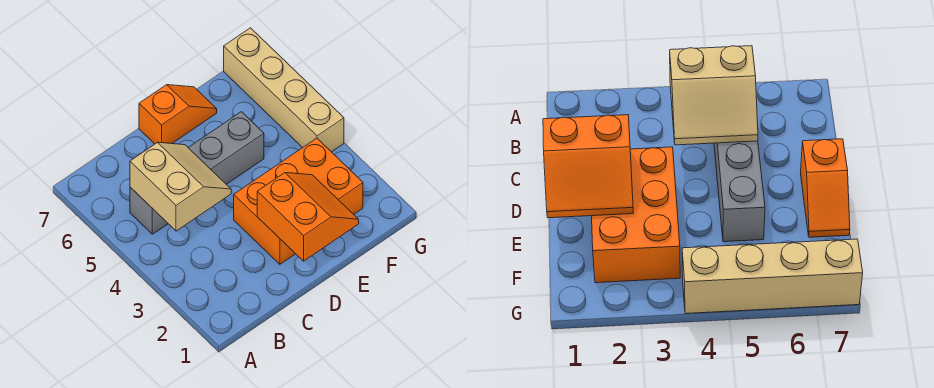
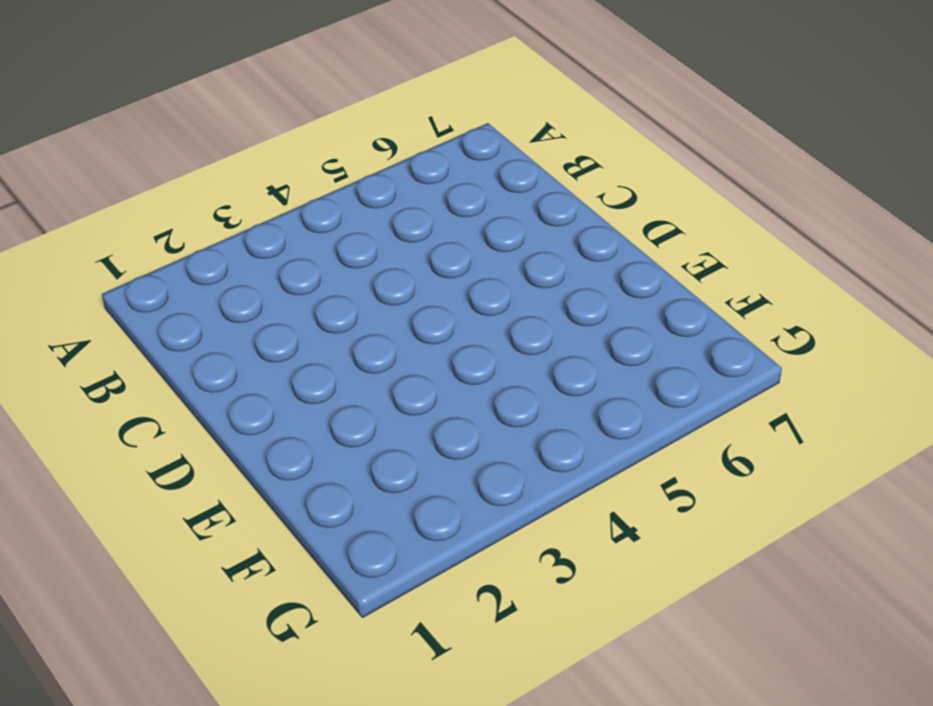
none -> grey 1x4 brick [130,112,264,234]
none -> orange 2x3 brick [234,138,363,264]

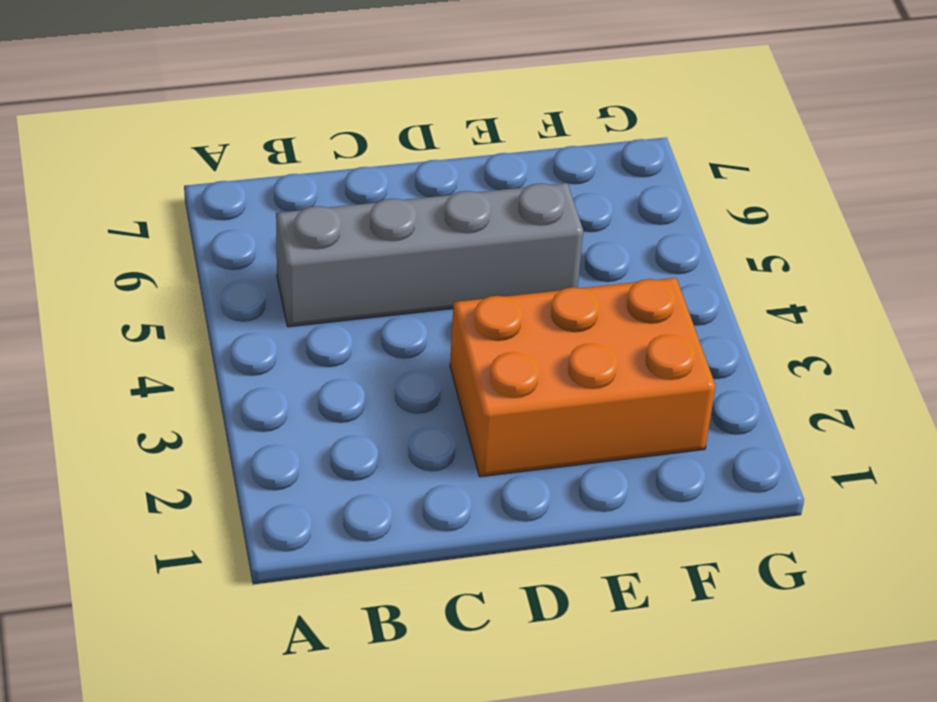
none -> orange 1x2 slope [139,85,217,144]
none -> tan 1x4 brick [224,28,344,152]

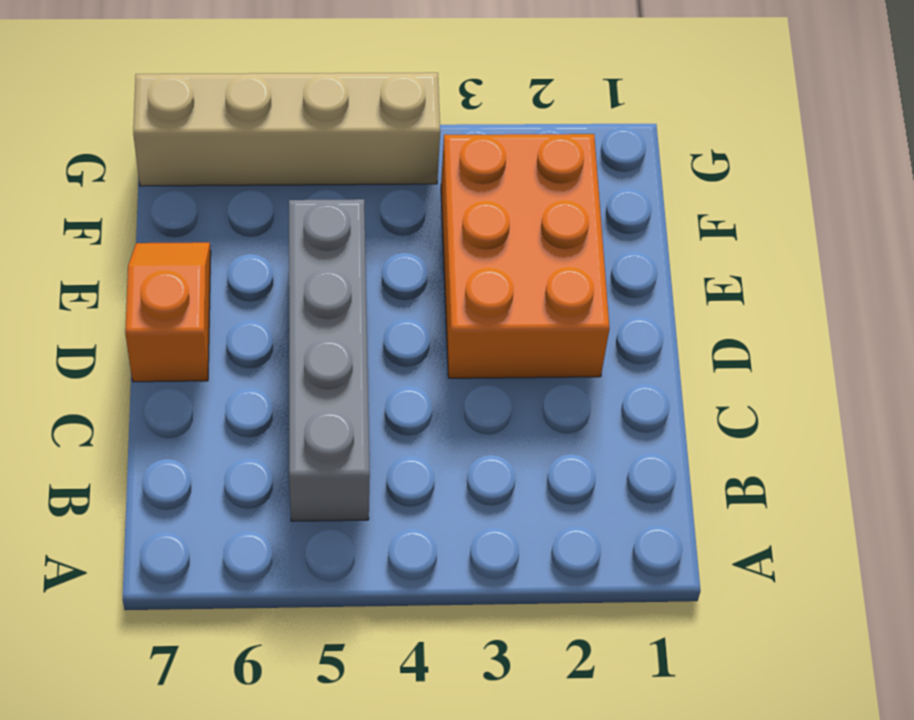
none -> tan 2x2 slope [130,142,231,231]
none -> orange 2x2 slope [257,173,359,261]

